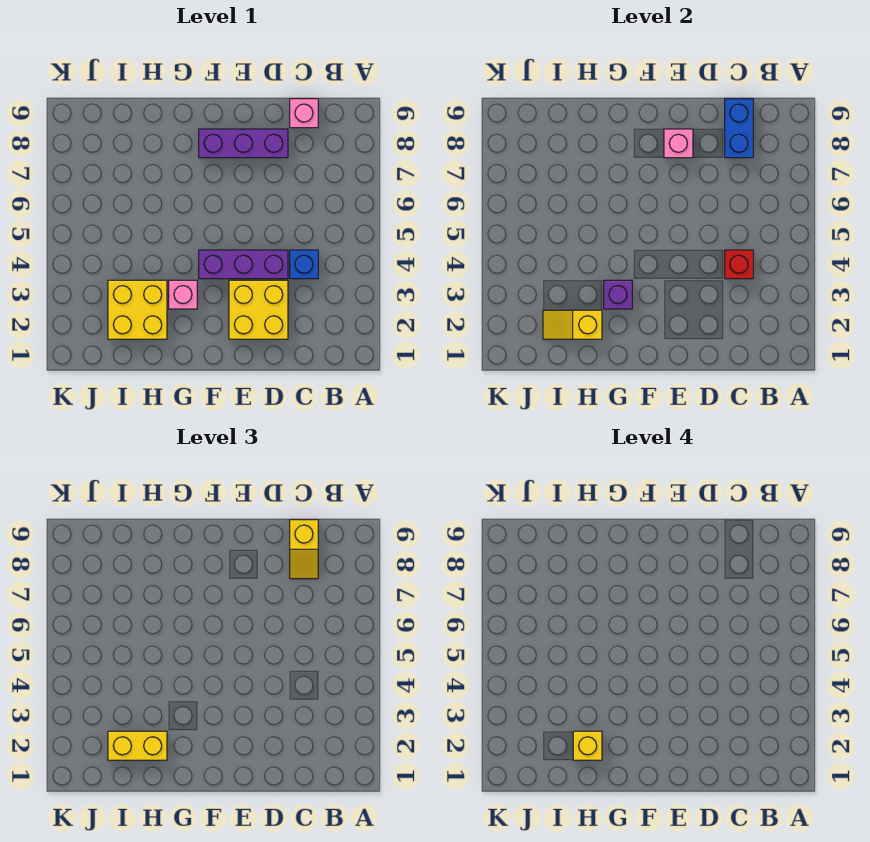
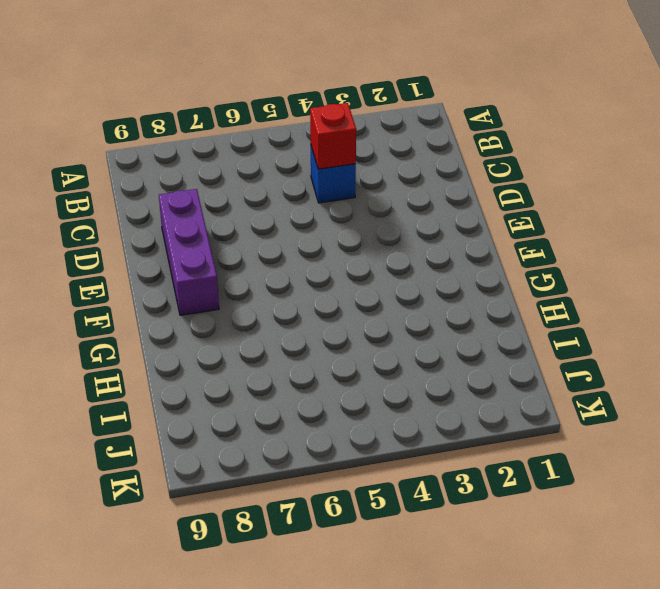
none -> pink 1x1 brick [290,99,318,128]
none -> yellow 2x2 brick [229,280,288,339]
none -> purple 1x3 brick [199,250,288,279]

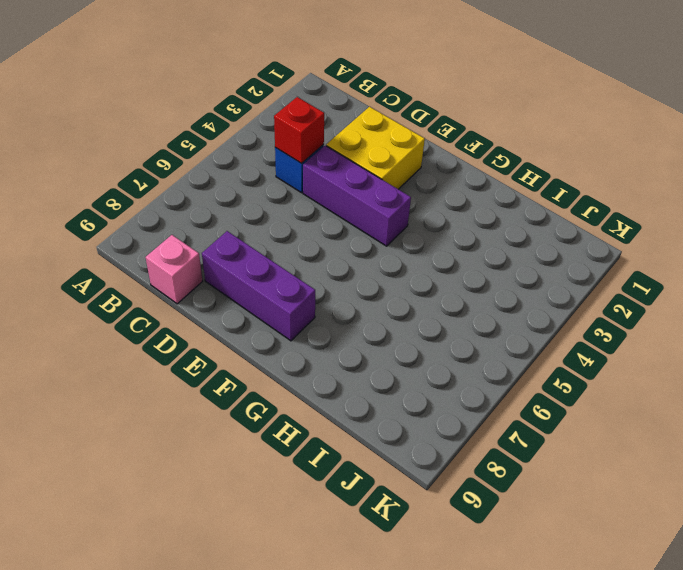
none -> pink 1x1 brick [169,280,197,309]
none -> yellow 2x2 brick [108,280,167,339]
none -> blue 1x2 brick [725,99,753,158]

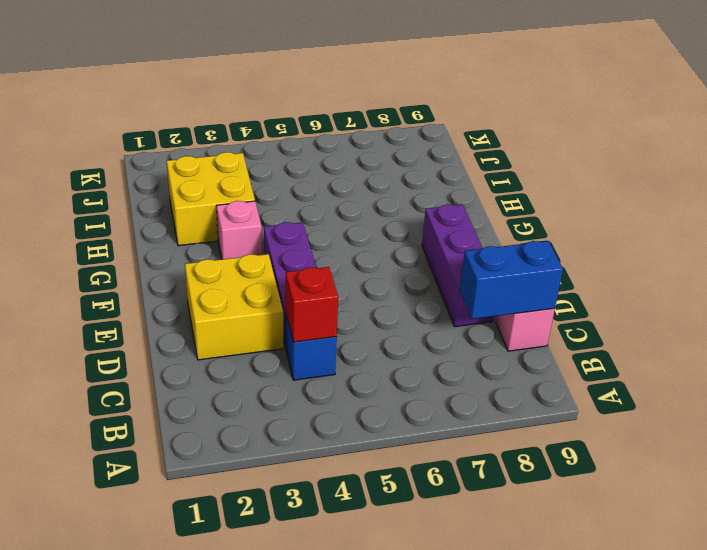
none -> pink 1x1 brick [664,129,693,158]
none -> purple 1x1 brick [604,280,632,309]
none -> yellow 1x2 slope [543,310,602,339]

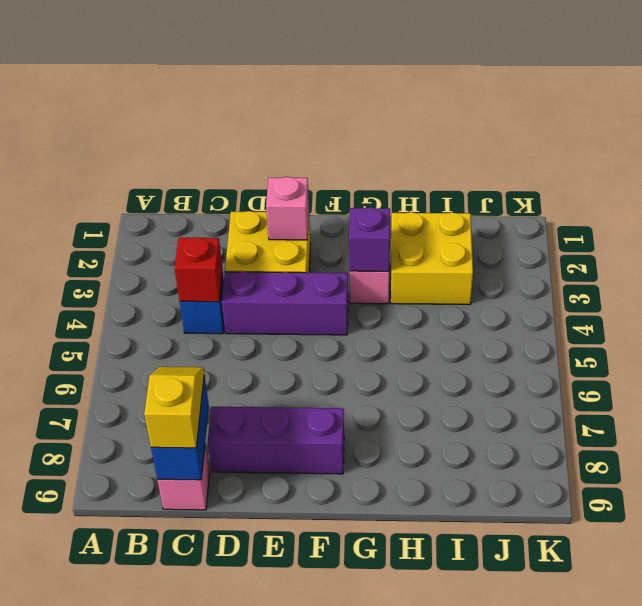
pink 1x1 brick [266,177,309,240] -> pink 1x1 brick moved to [664,129,693,158]
none -> yellow 1x2 slope [543,310,602,339]
none -> yellow 1x2 brick [108,731,167,760]
none -> yellow 1x1 brick [573,731,602,760]

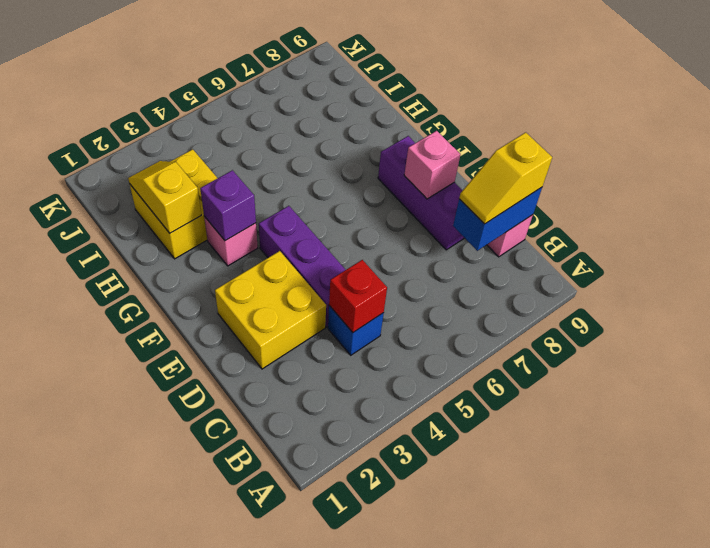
none -> yellow 1x2 brick [108,731,167,760]
none -> yellow 1x1 brick [573,731,602,760]

